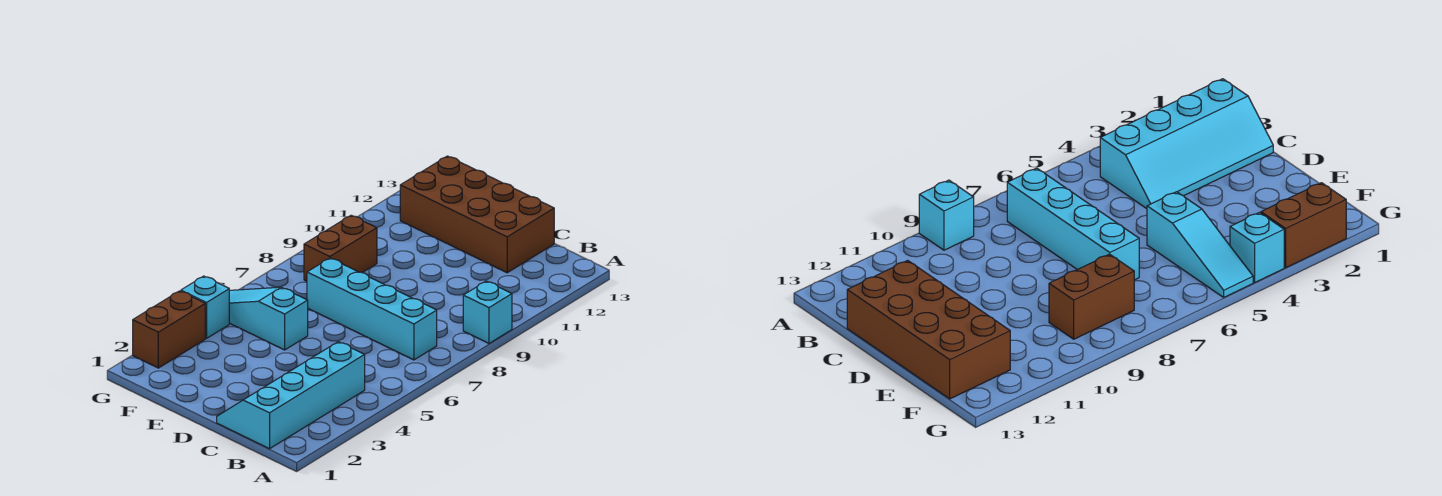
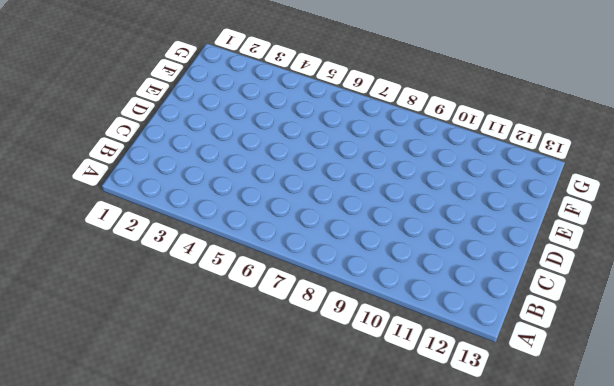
none -> cyan 1x1 brick [463,281,512,343]
none -> cyan 2x4 slope [217,342,365,449]

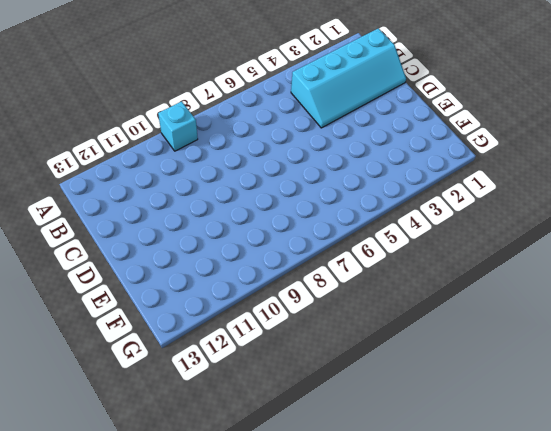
none -> cyan 1x4 brick [307,258,437,360]
none -> brown 2x4 brick [400,156,554,273]

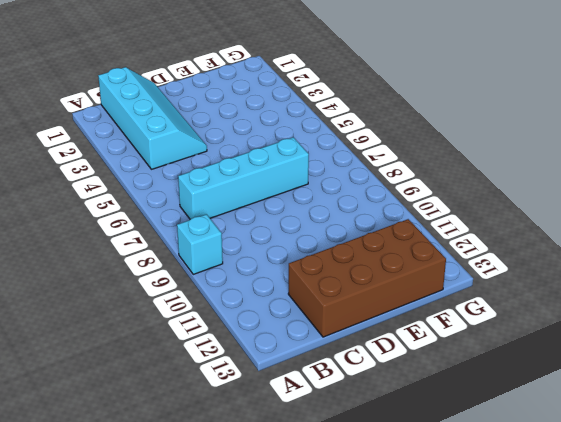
none -> cyan 1x3 slope [229,287,308,350]
none -> brown 1x2 brick [304,215,377,281]

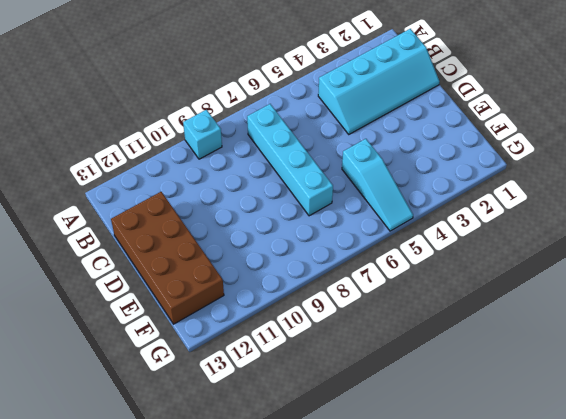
none -> brown 1x2 brick [304,215,377,281]
none -> brown 1x2 brick [133,291,205,368]

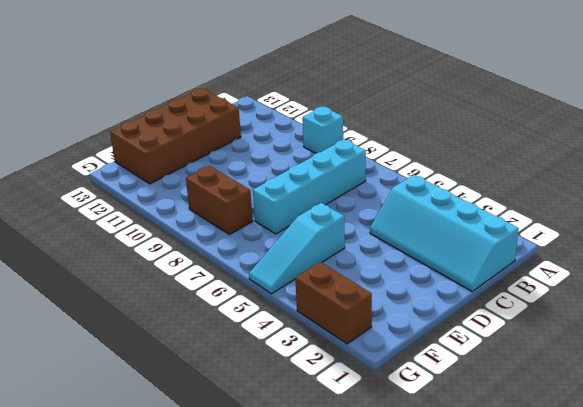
none -> cyan 1x1 brick [181,276,229,338]

